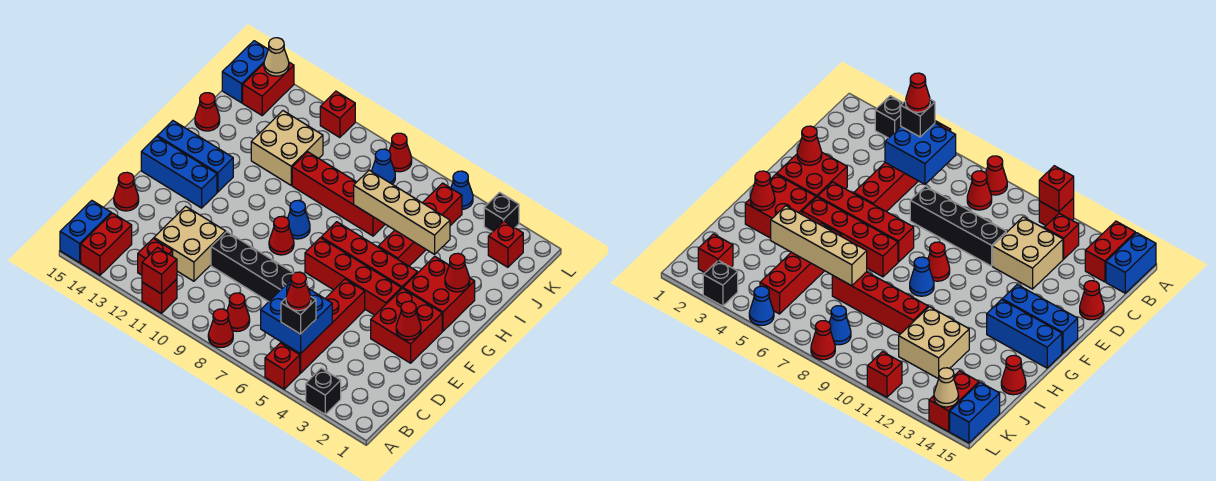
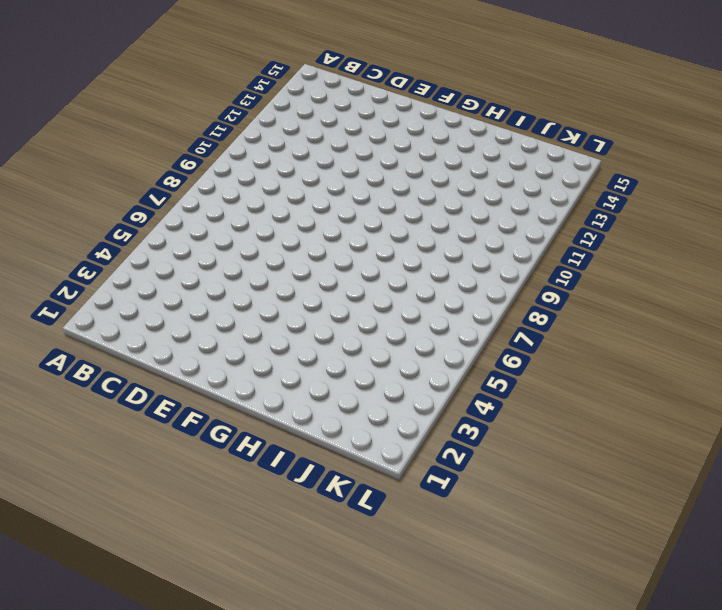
none -> black 1x1 brick [306,368,341,414]
none -> red 1x1 brick [265,343,300,389]
none -> red 1x1 cone [208,309,233,347]
none -> red 1x1 brick [142,279,177,313]

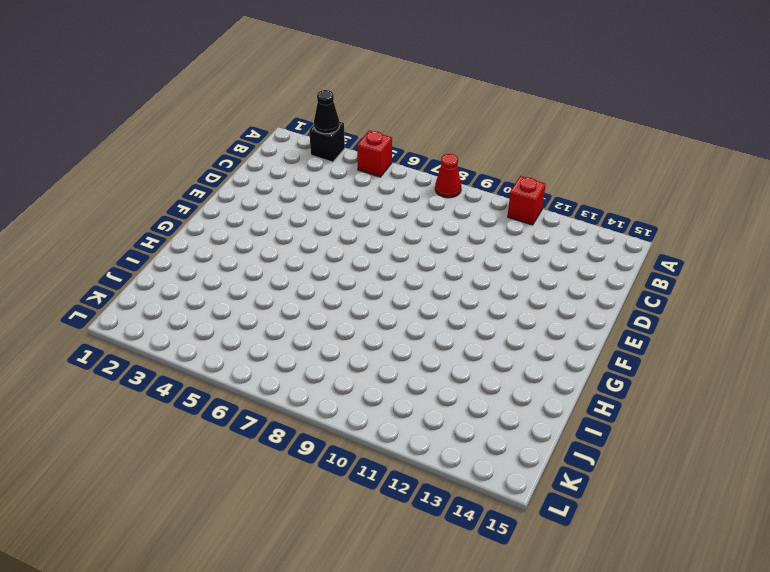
black 1x1 cone [314,90,339,134] -> none
none -> red 1x2 brick [81,213,132,275]
none -> blue 1x2 brick [60,201,111,263]
none -> red 1x4 brick [281,279,365,373]
none -> red 1x1 cone [227,293,250,332]

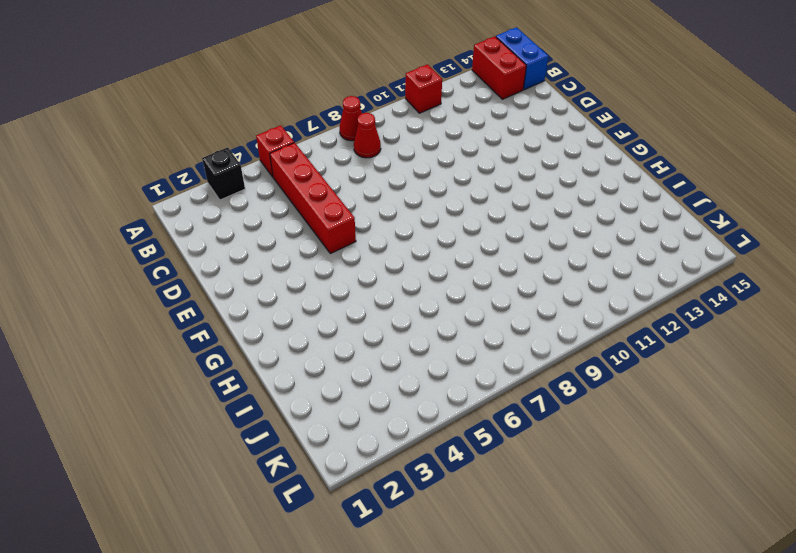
none -> red 1x1 brick [138,238,173,275]
none -> tan 2x2 brick [154,206,226,281]
none -> black 1x4 brick [211,232,307,302]
none -> red 1x1 cone [114,172,139,211]

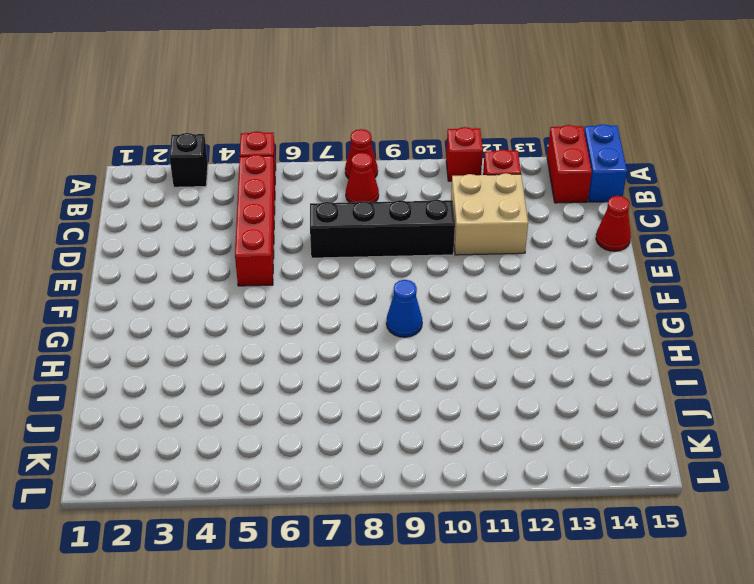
none -> red 2x2 brick [371,288,442,363]
none -> red 1x4 brick [305,238,401,315]
none -> red 1x1 cone [269,216,294,255]
none -> blue 1x3 brick [141,136,217,208]

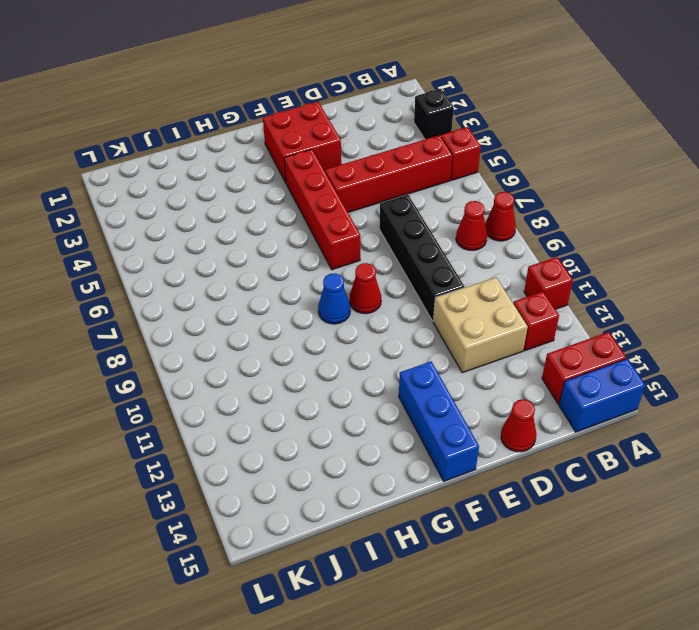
none -> red 2x2 brick [403,256,475,331]
none -> red 1x4 brick [321,222,418,289]
none -> blue 1x3 brick [157,121,233,192]
none -> red 1x4 brick [378,183,462,266]

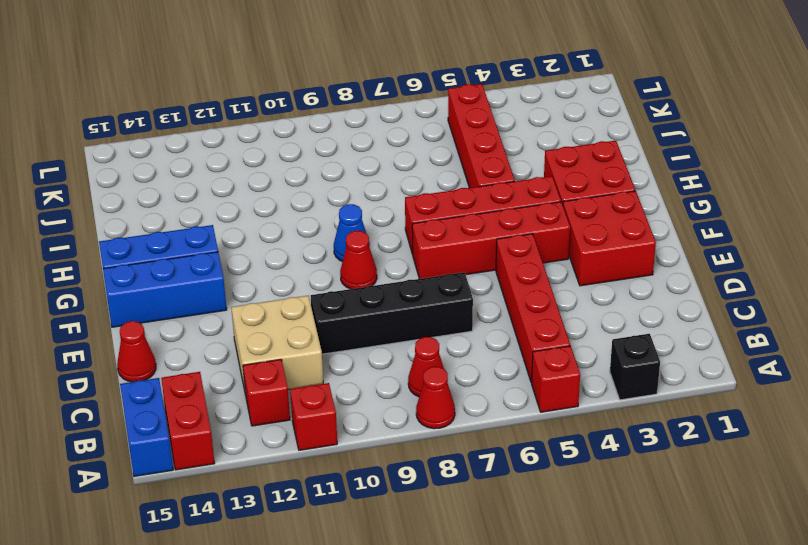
none -> red 1x4 brick [292,152,385,236]
none -> tan 2x2 brick [251,111,323,185]
none -> red 1x1 cone [195,93,220,131]
none -> red 1x1 brick [488,221,523,267]

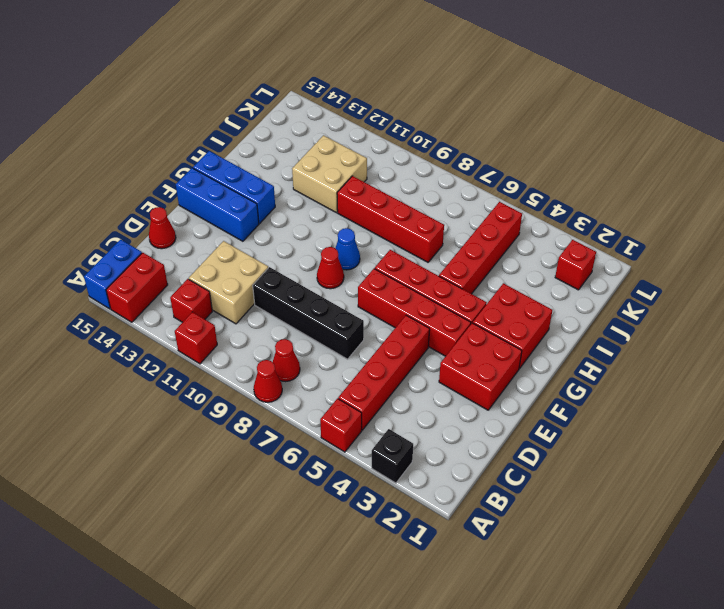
none -> red 1x1 cone [195,93,220,131]
none -> blue 1x1 cone [371,149,395,184]
none -> red 1x2 brick [243,62,294,115]
none -> blue 1x2 brick [222,41,268,103]

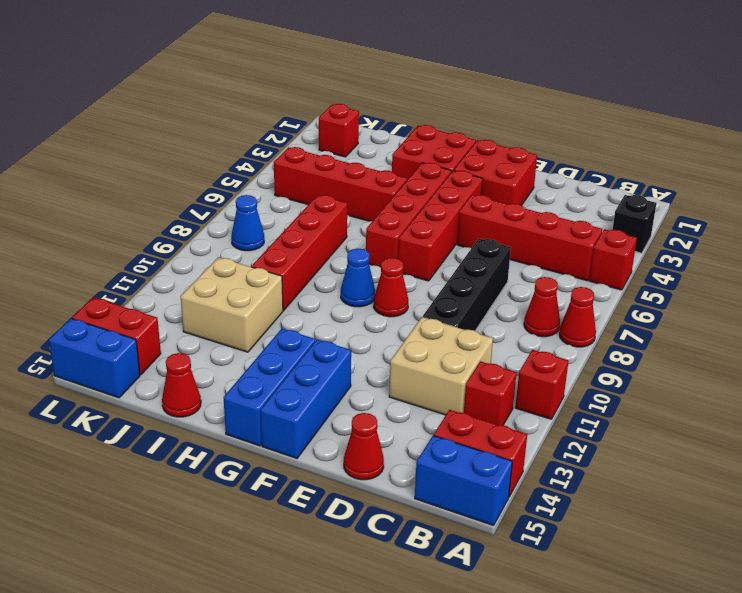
none -> black 1x1 brick [484,192,519,232]
none -> blue 1x1 cone [451,171,473,210]
none -> red 1x1 cone [389,133,412,172]
none -> red 1x1 brick [320,91,355,138]

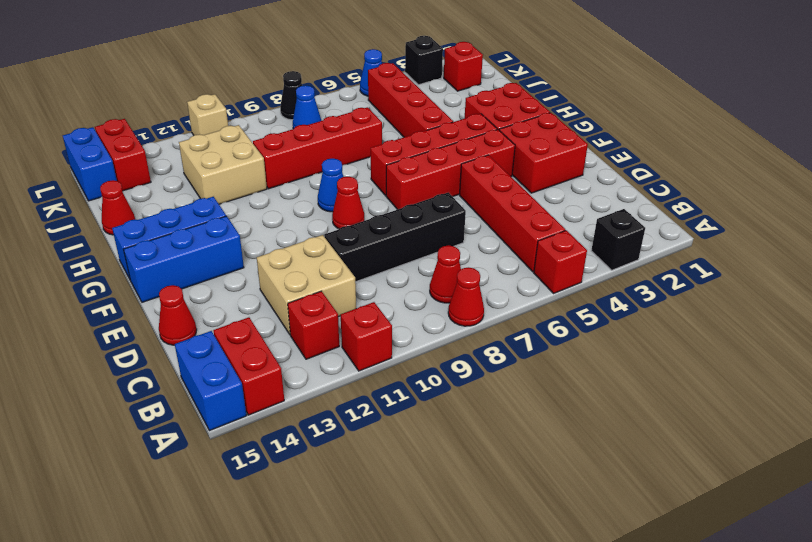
black 1x1 cone [280,71,302,120] -> red 1x1 cone [389,133,412,172]
tan 1x1 brick [187,94,228,135] -> red 1x1 brick [320,91,355,138]
none -> red 1x1 brick [142,247,177,294]
none -> blue 2x2 brick [261,280,332,354]
none -> red 1x1 cone [396,301,421,340]
none -> red 1x1 cone [445,253,470,292]

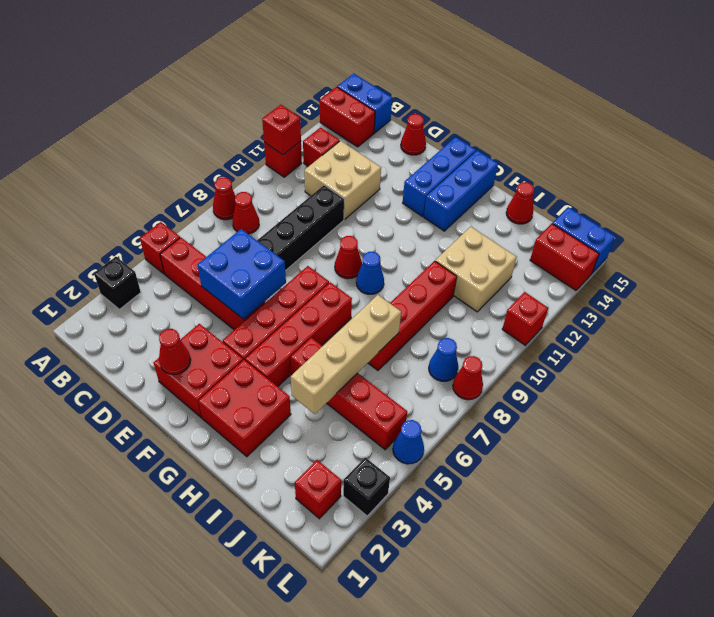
blue 2x2 brick [198,229,286,319] -> blue 2x2 brick moved to [261,280,332,354]
none -> red 1x1 cone [445,253,470,292]
none -> tan 1x1 cone [264,38,289,76]
none -> black 1x1 brick [281,297,316,334]
none -> red 1x1 cone [286,272,311,311]

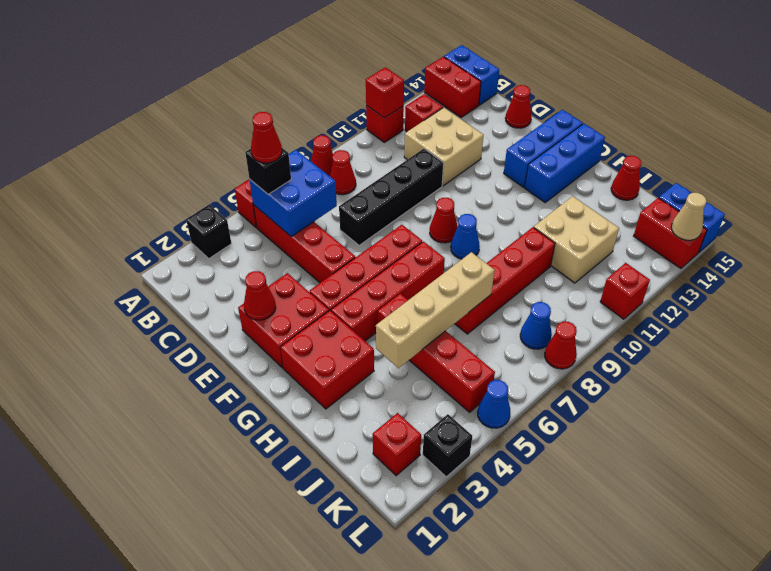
none -> red 1x1 cone [445,253,470,292]

